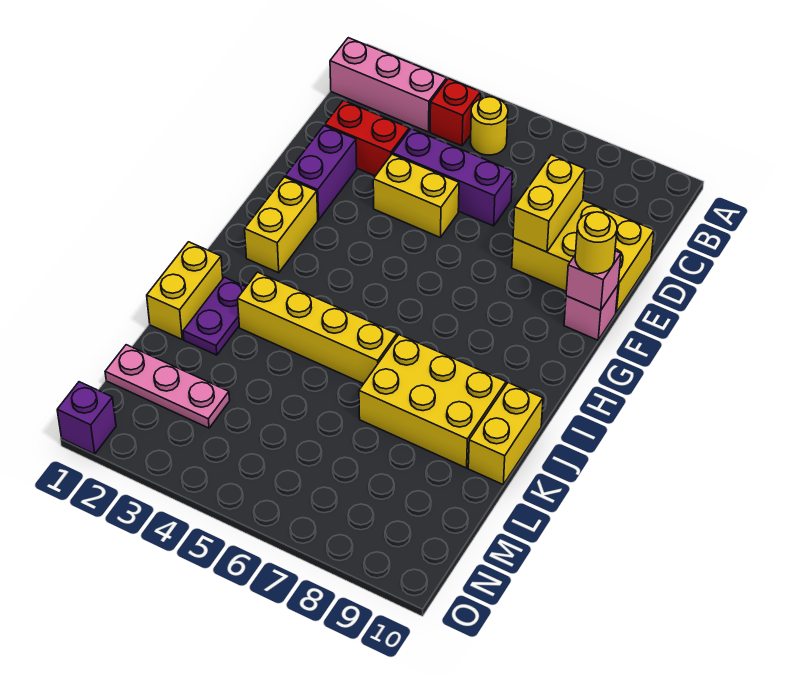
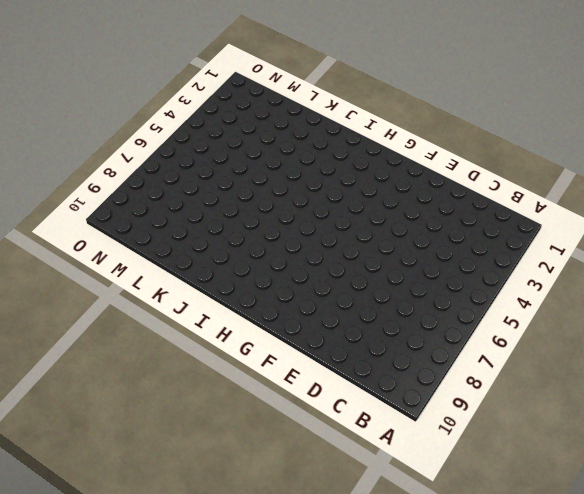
none -> pink 1x3 brick [330,38,447,132]
none -> red 1x1 brick [430,79,480,146]
none -> yellow 1x1 round brick [470,97,508,155]

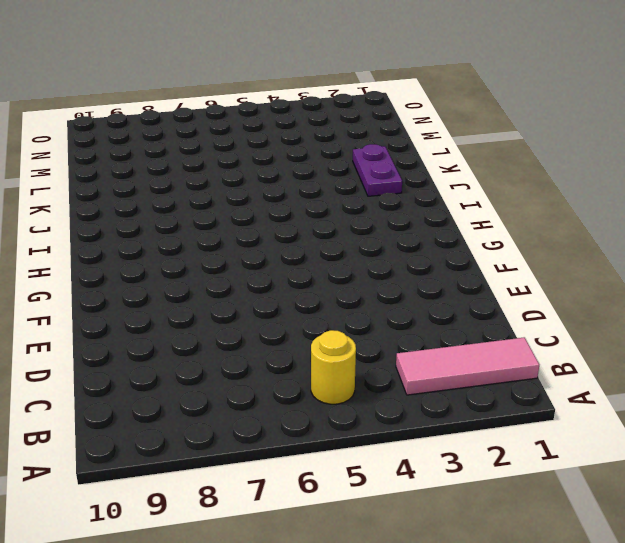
pink 1x3 tile [396,337,539,395] -> pink 1x3 brick [330,38,447,132]
none -> red 1x1 brick [430,79,480,146]
none -> red 1x2 brick [325,101,409,176]
none -> purple 1x3 brick [393,129,513,226]

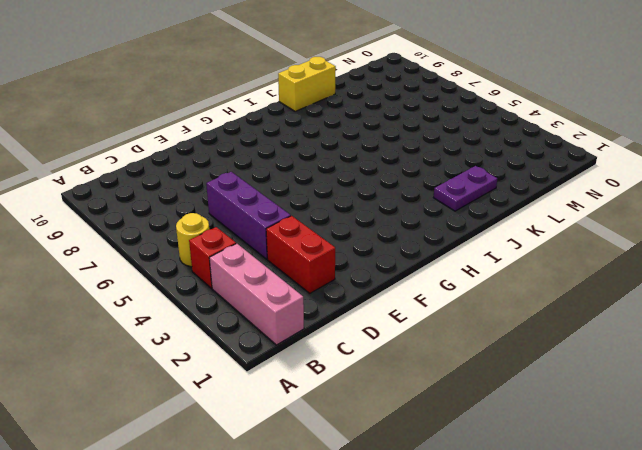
none -> yellow 2x3 brick [512,200,654,313]
none -> purple 1x2 brick [285,126,357,220]
none -> yellow 1x2 brick [373,154,459,238]

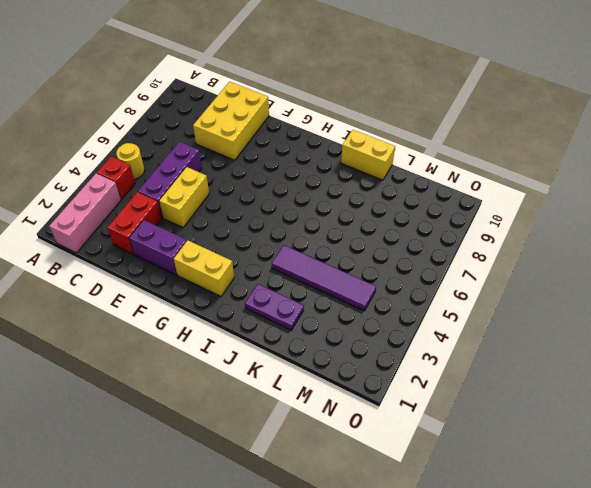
purple 1x4 tile [271,245,376,311] -> yellow 1x4 brick [238,272,397,384]
none -> pink 1x1 brick [564,285,618,340]
none -> yellow 1x2 brick [147,242,223,339]
none -> yellow 2x3 brick [359,335,506,468]

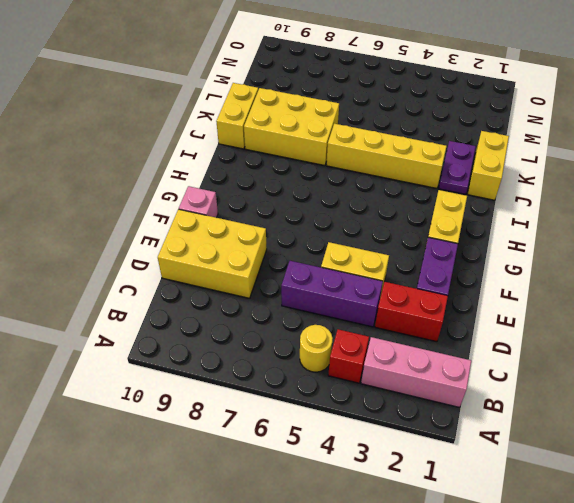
none -> pink 1x3 plate [105,345,230,428]
none -> purple 1x1 brick [57,382,116,454]
none -> yellow 1x2 brick [513,155,585,252]

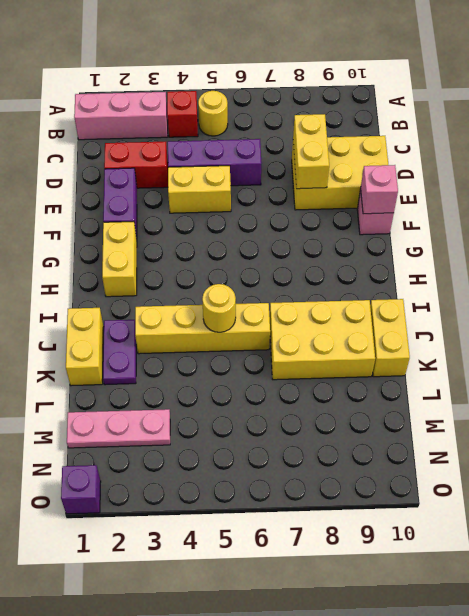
yellow 1x1 round brick [202,284,236,332] -> yellow 1x1 round brick moved to [575,212,617,274]

